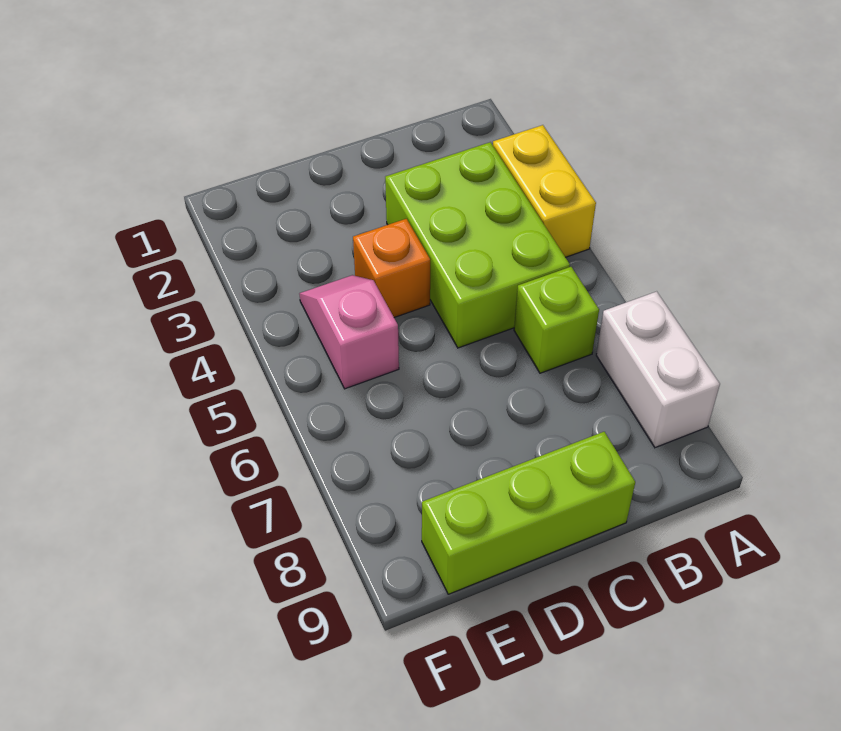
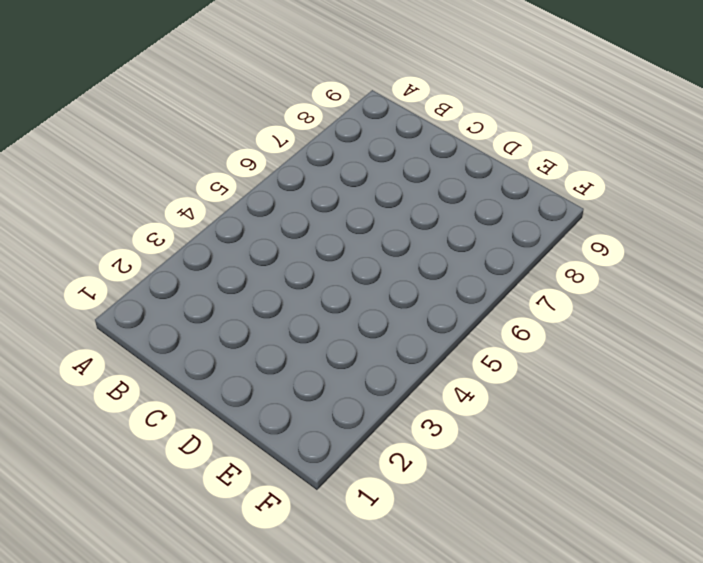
none -> yellow 1x2 brick [493,125,596,257]
none -> white 1x2 brick [596,291,720,448]

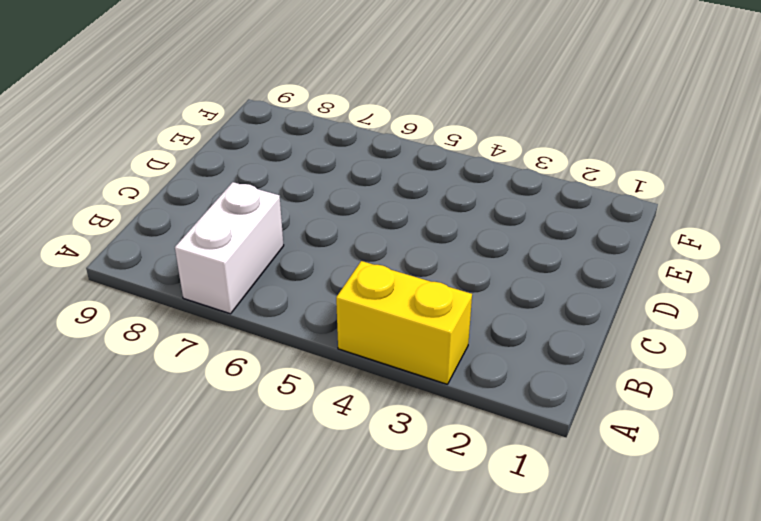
white 1x2 brick [175,182,284,314] -> white 1x2 brick turned to [596,291,720,448]
none -> lime 2x3 brick [385,142,570,348]
none -> lime 1x1 brick [514,267,599,373]

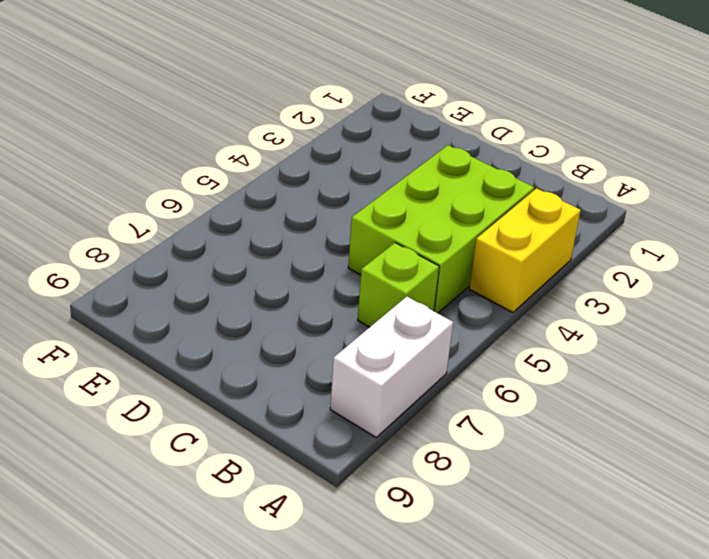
none -> lime 1x3 brick [422,432,635,594]
none -> orange 1x1 brick [353,219,430,318]

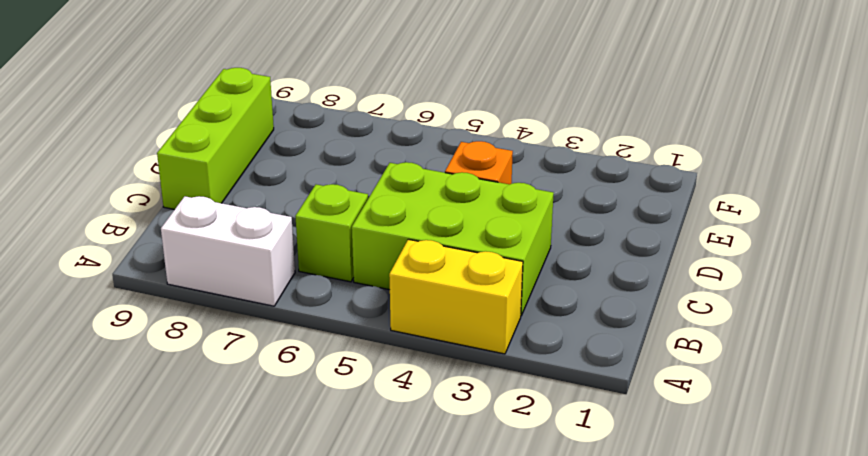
none -> pink 1x2 slope [299,275,399,389]

